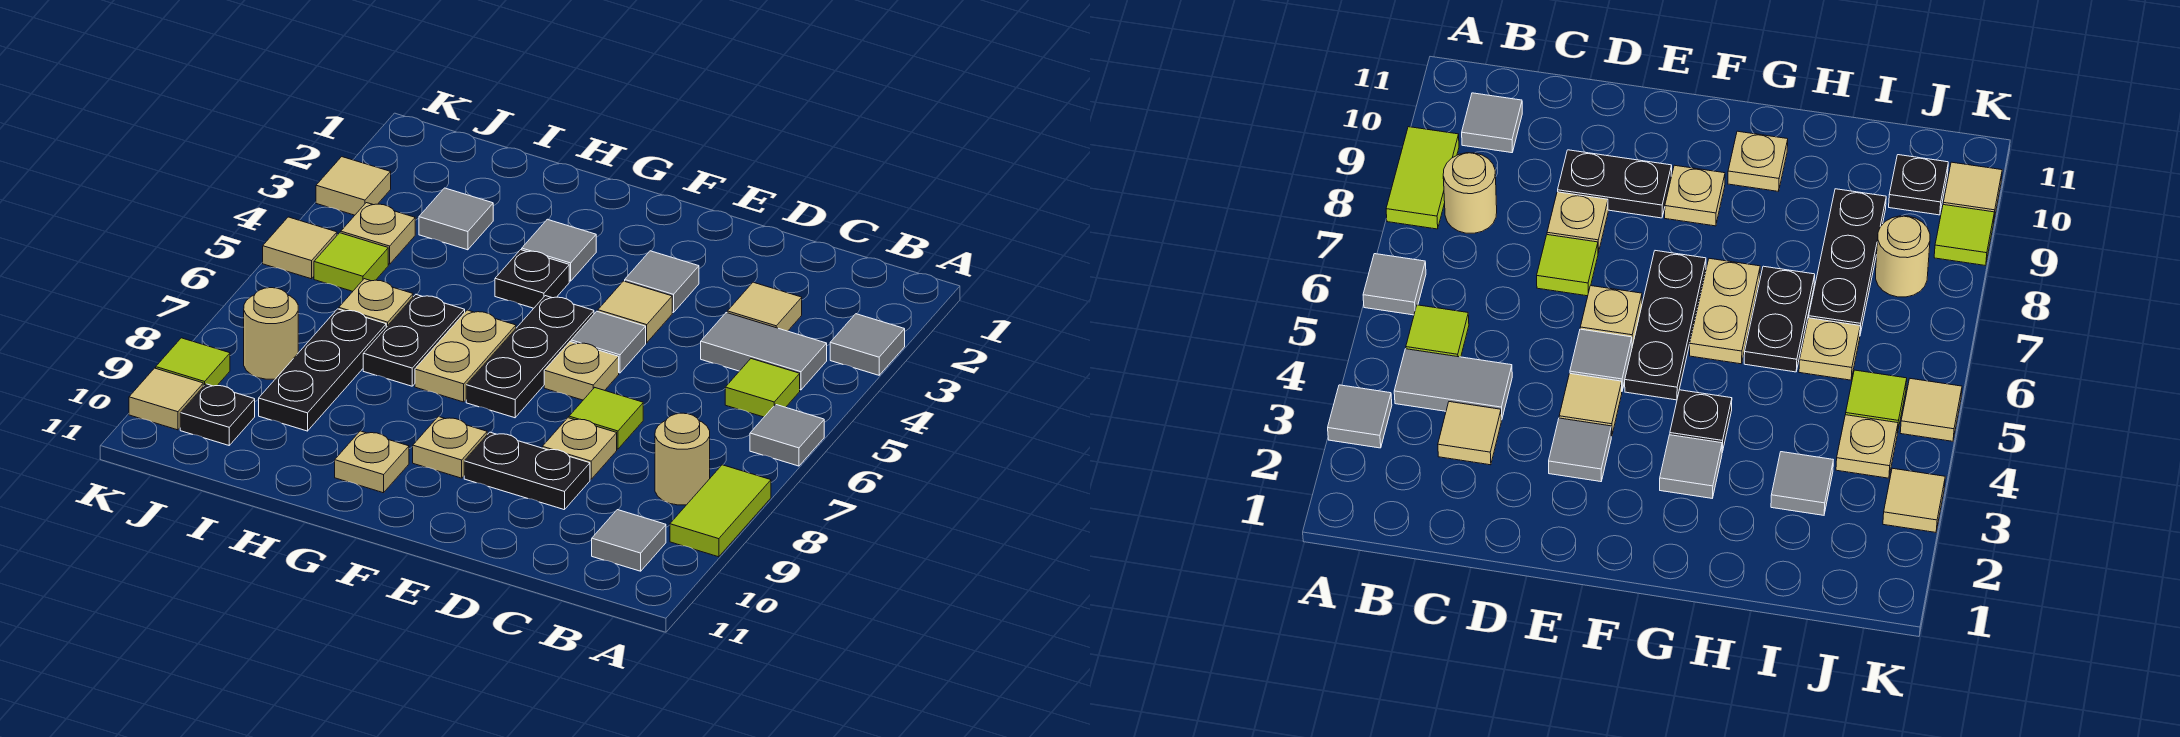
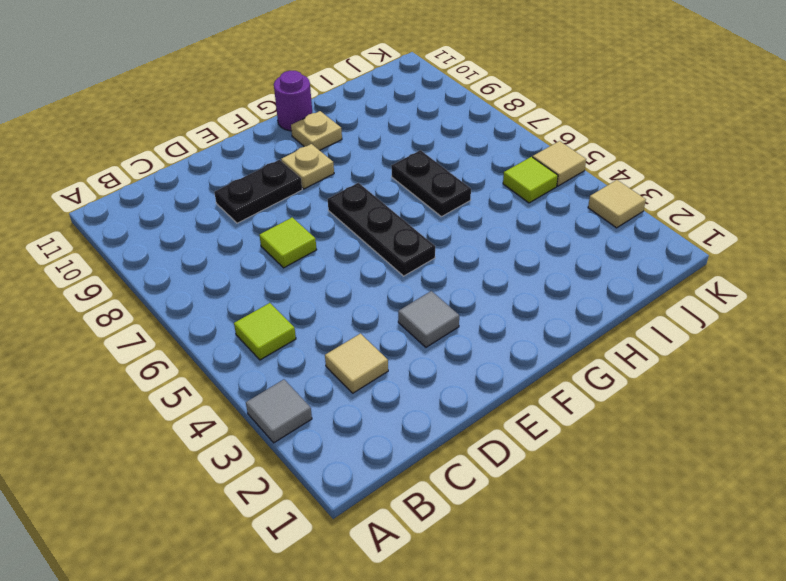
purple 1x1 round brick [274,71,312,131] -> none
none -> grey 1x1 tile [750,404,824,466]
none -> lime 1x2 tile [670,465,771,557]
none -> grey 1x2 tile [701,313,827,390]
none -> tan 1x1 round brick [655,413,710,505]

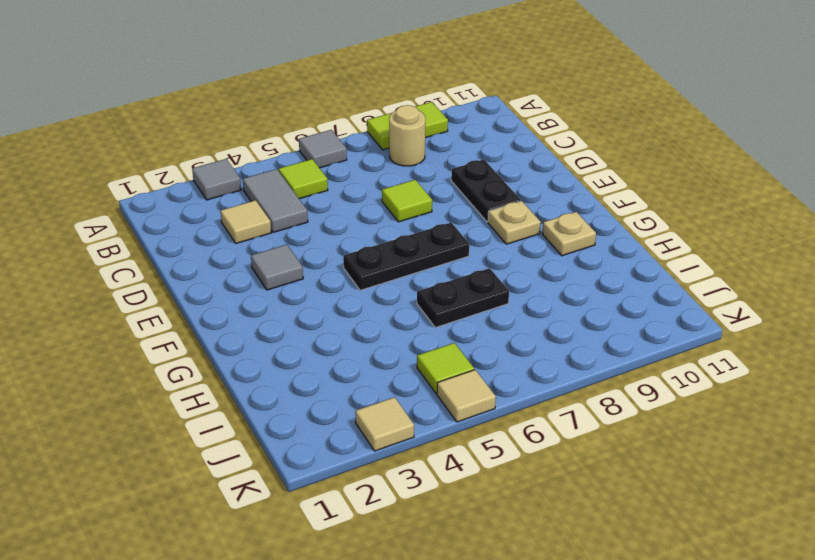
none -> grey 1x1 tile [592,510,666,571]
none -> tan 1x1 plate [542,418,617,479]
none -> tan 1x1 tile [598,281,672,343]
none -> grey 1x1 tile [571,311,646,373]

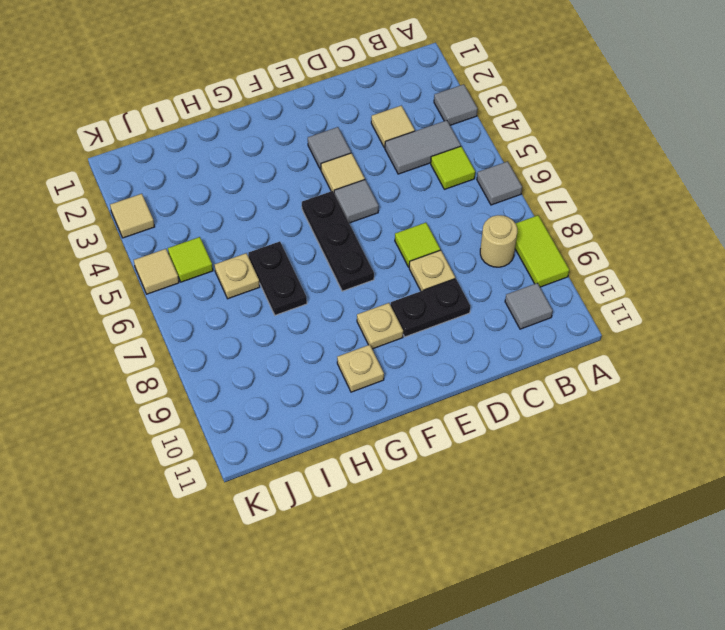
none -> tan 1x1 plate [544,342,619,400]
none -> grey 1x1 tile [522,219,596,281]
none -> black 1x1 plate [495,250,569,308]
none -> tan 1x2 plate [415,310,516,402]

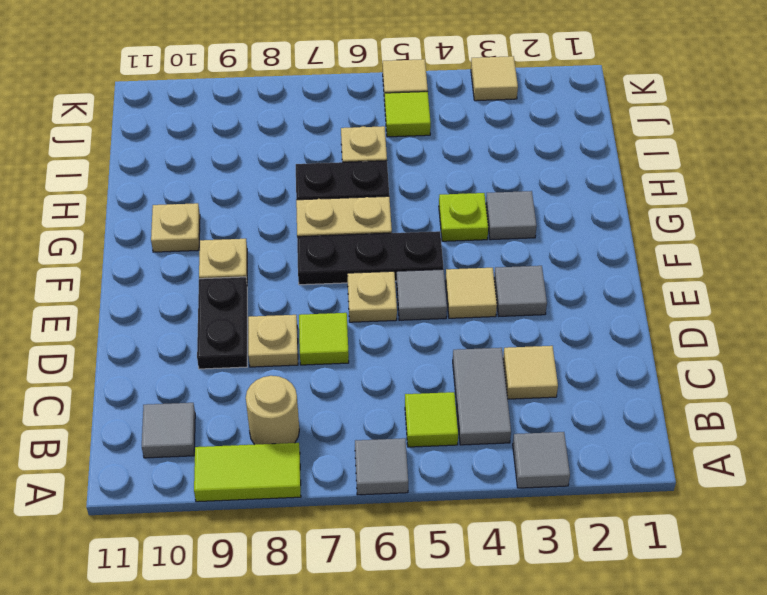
lime 1x1 plate [439,193,488,241] -> black 1x1 plate [495,250,569,308]
none -> grey 1x1 tile [419,188,493,250]
none -> black 1x3 plate [259,309,386,431]
none -> tan 1x1 plate [341,203,415,264]
none -> tan 1x1 round brick [244,288,298,379]

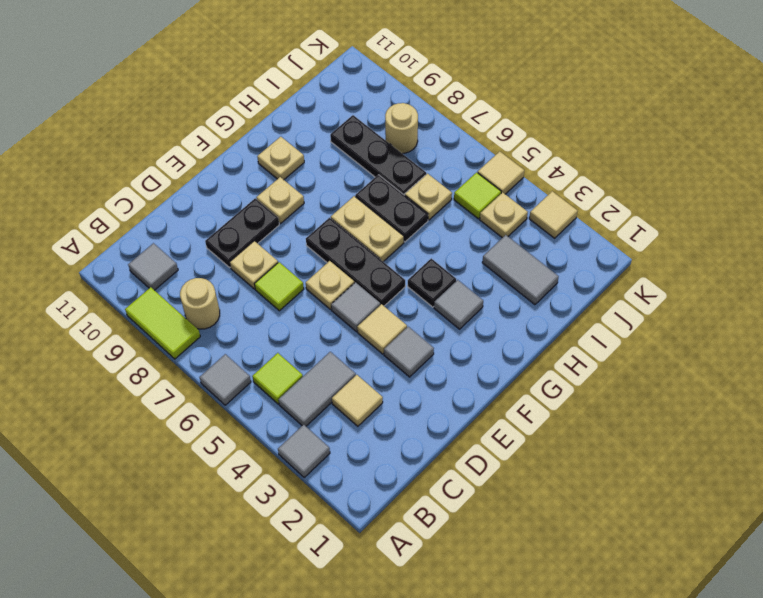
grey 1x2 tile [482,235,559,305] -> grey 1x1 tile [419,188,493,250]
none -> black 1x1 plate [180,384,255,445]
none -> lime 1x1 tile [156,338,230,386]
none -> tan 1x1 tile [129,368,203,430]

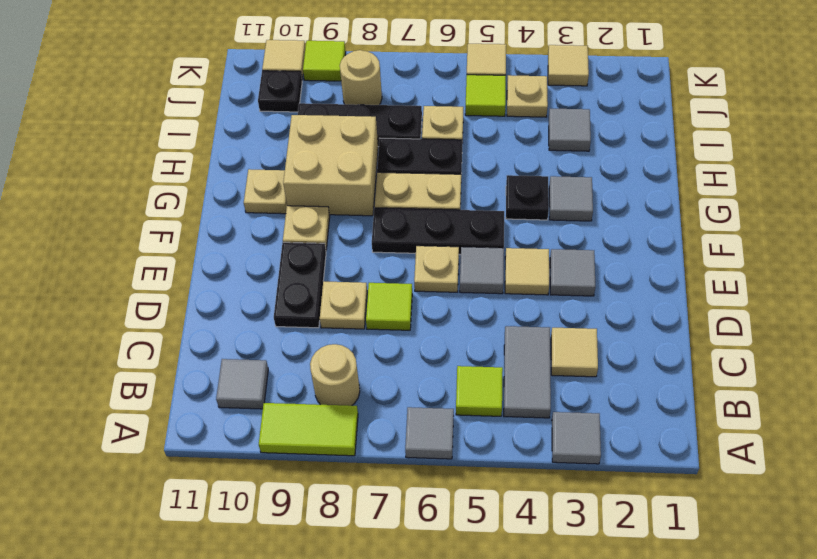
tan 2x2 brick [283,115,378,216] -> none

